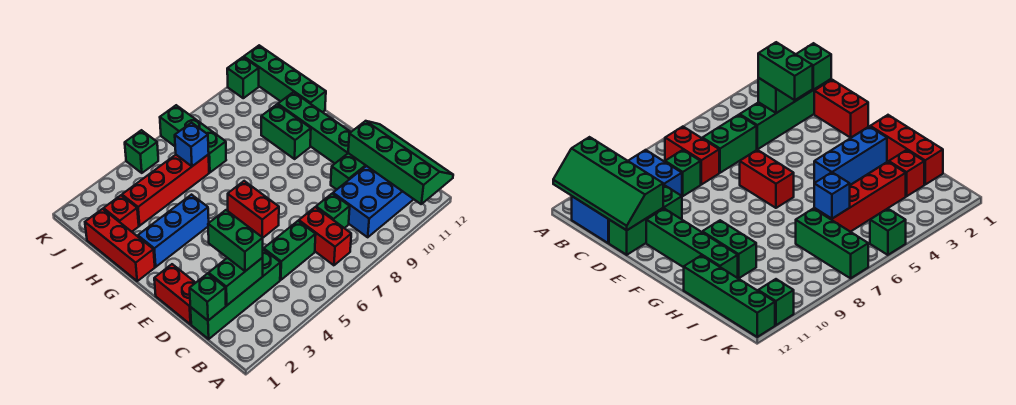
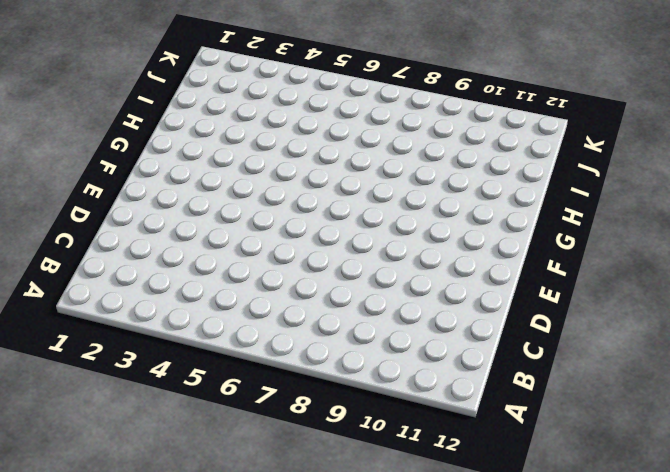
none -> red 1x2 brick [299,207,351,265]
none -> blue 2x4 brick [333,166,414,237]
none -> green 1x4 brick [190,249,280,339]

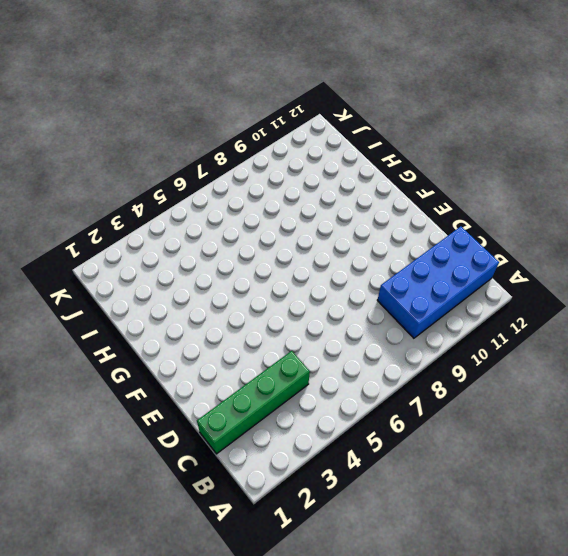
none -> red 1x2 brick [299,207,351,265]
none -> green 1x2 brick [264,221,316,280]
none -> green 1x1 brick [316,193,350,228]

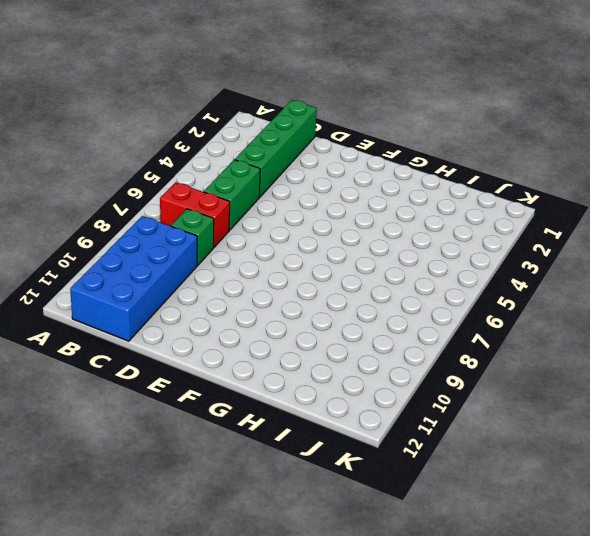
none -> red 1x2 brick [154,264,196,324]
none -> green 1x3 brick [331,153,366,190]
none -> red 1x2 brick [228,181,279,238]

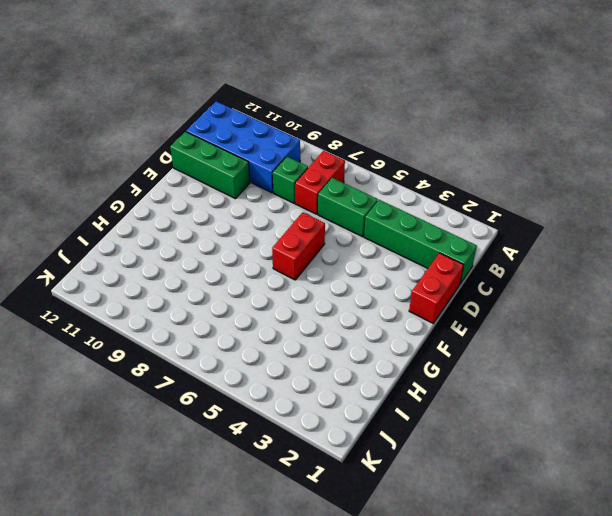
none -> green 1x4 brick [278,92,351,163]
none -> red 1x3 brick [85,209,155,281]
none -> blue 1x3 brick [138,195,209,267]

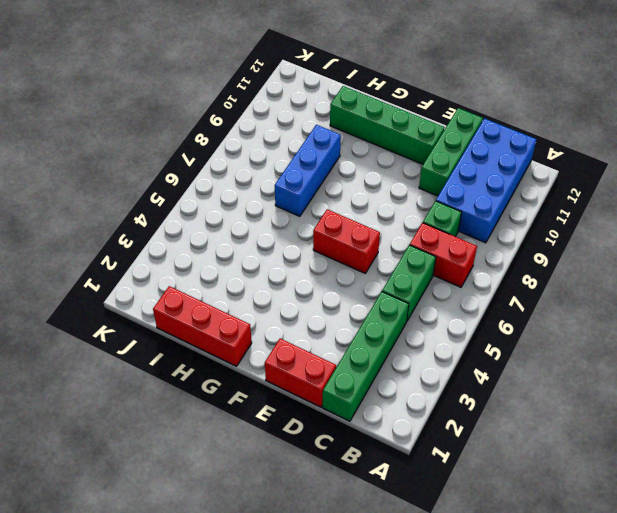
blue 1x3 brick [275,125,341,216] -> blue 1x3 brick moved to [138,195,209,267]
none -> green 1x2 brick [261,105,311,159]
none -> green 1x4 brick [244,45,326,112]
none -> red 1x1 brick [104,195,139,232]

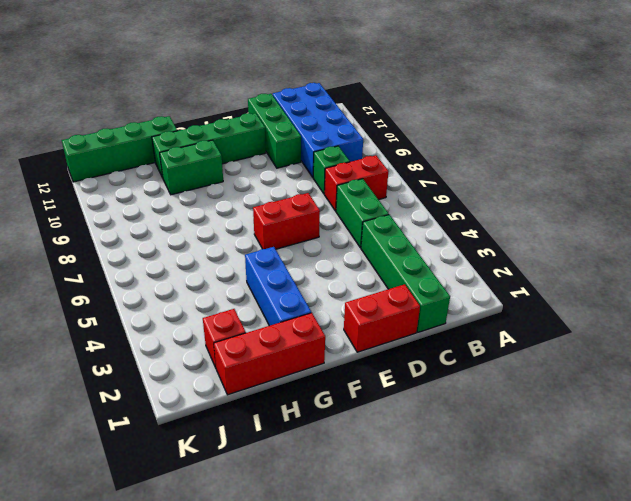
none -> red 1x4 brick [122,154,209,226]
none -> green 1x3 brick [160,105,226,172]
none -> green 1x1 brick [125,130,158,173]

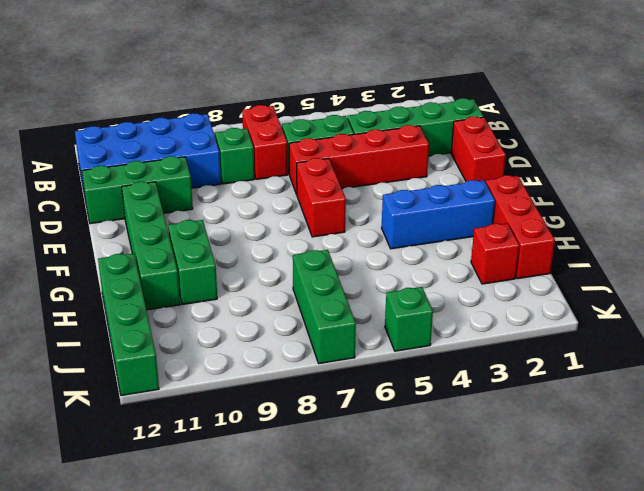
red 1x4 brick [289,125,429,194] -> red 1x4 brick moved to [122,154,209,226]
none -> green 1x1 brick [227,57,259,98]
none -> green 2x4 slope [348,121,453,204]
none -> green 1x1 brick [190,274,226,321]

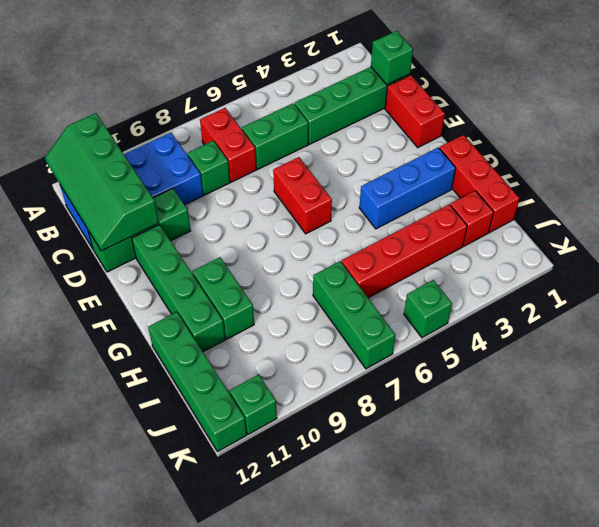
none -> green 1x2 brick [209,258,263,305]
none -> blue 1x1 brick [175,123,209,166]
none -> green 1x2 brick [208,210,263,271]

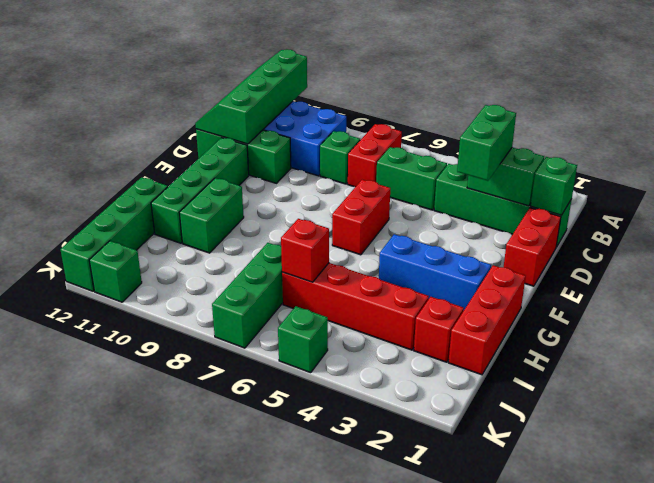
red 1x1 brick [281,219,329,282] -> blue 1x1 brick [175,123,209,166]

